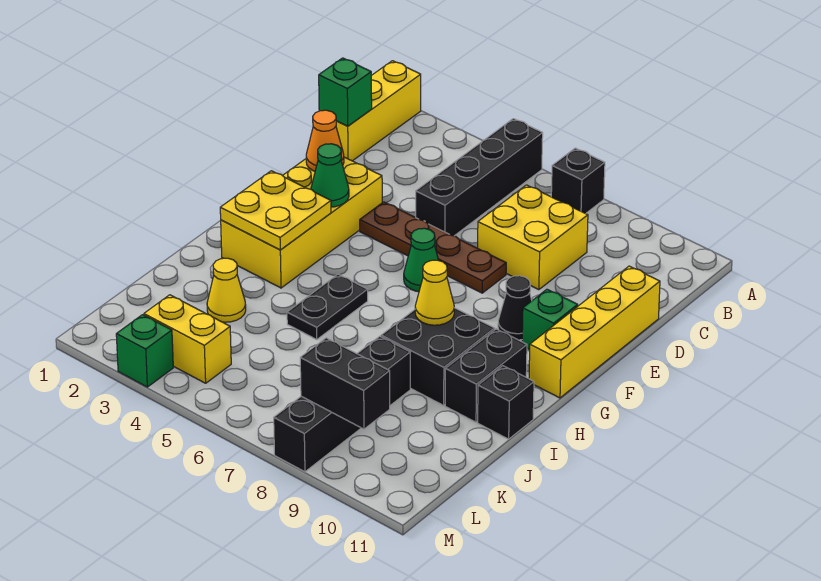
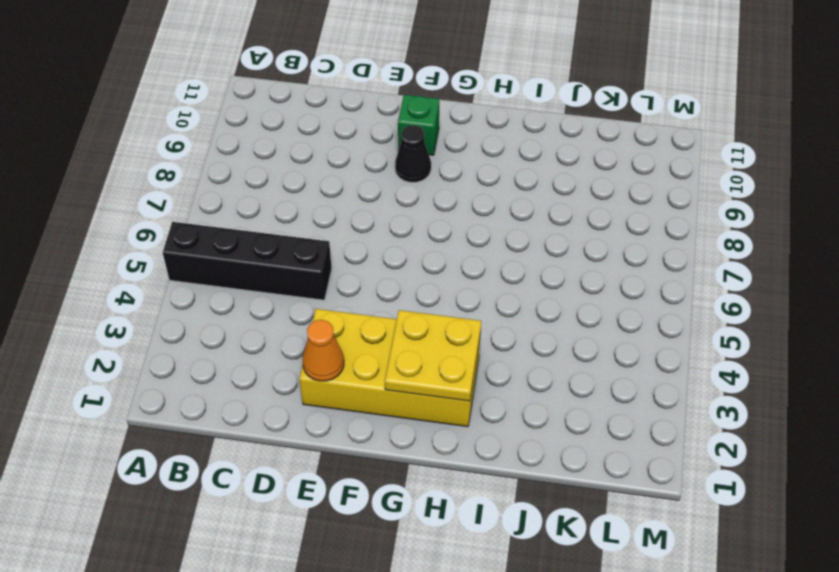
none -> yellow 1x3 brick [336,61,421,161]
none -> black 1x1 brick [551,148,605,214]
none -> yellow 2x2 brick [478,185,588,290]

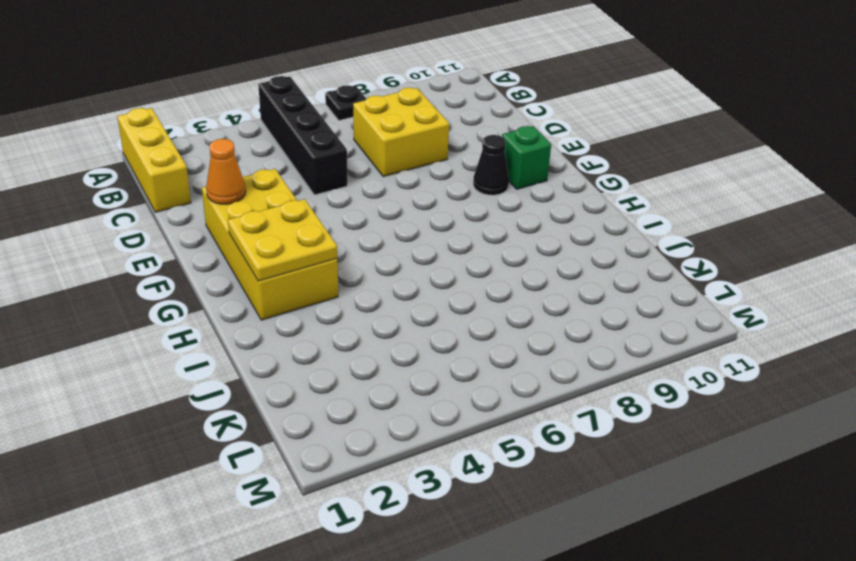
black 1x1 plate [325,85,366,120] -> black 1x1 brick [551,148,605,214]
none -> yellow 1x4 brick [529,266,660,398]
none -> brown 1x4 plate [360,202,506,293]
none -> green 1x1 cone [404,228,439,292]

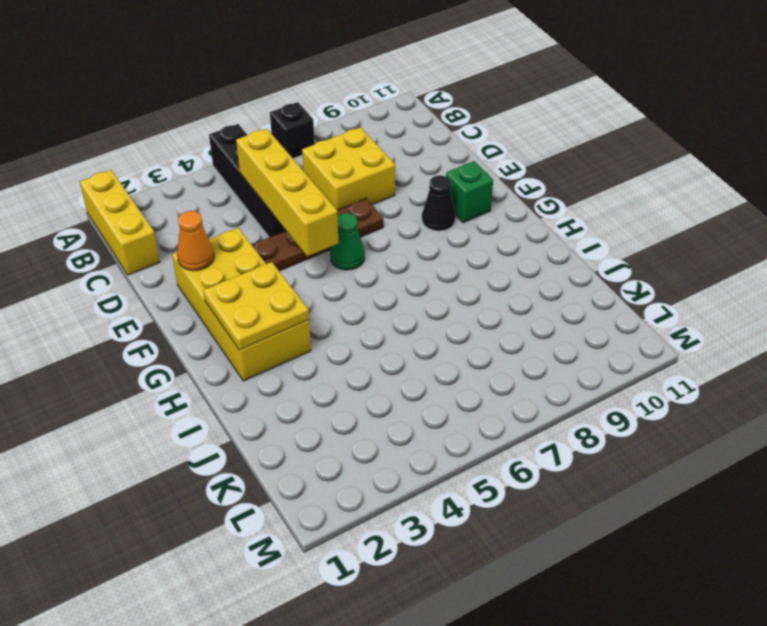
yellow 1x4 brick [236,128,339,256] -> yellow 1x4 brick moved to [529,266,660,398]
none -> black 1x2 plate [287,274,368,340]
none -> black 2x2 brick [381,308,495,405]
none -> black 1x2 brick [445,329,527,422]

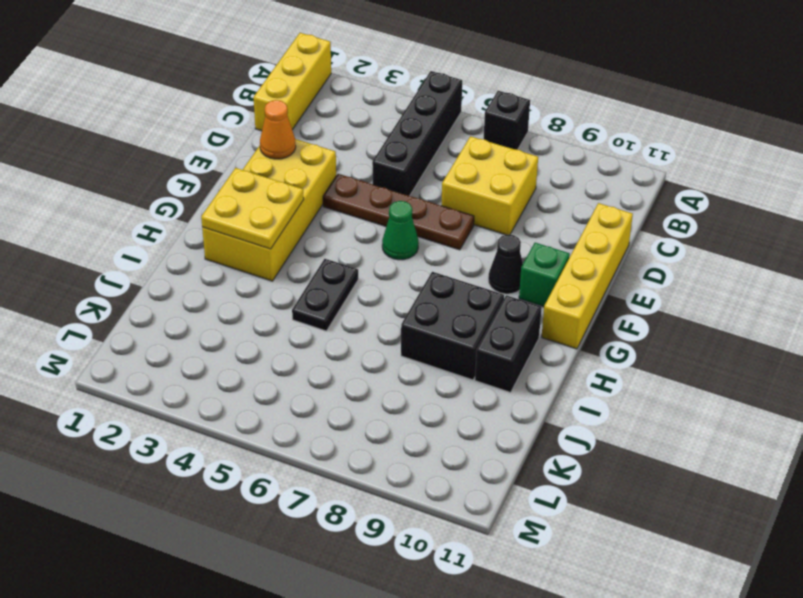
none -> black 1x1 brick [478,366,534,439]
none -> yellow 1x1 cone [207,258,246,322]
none -> black 1x4 brick [274,336,410,472]

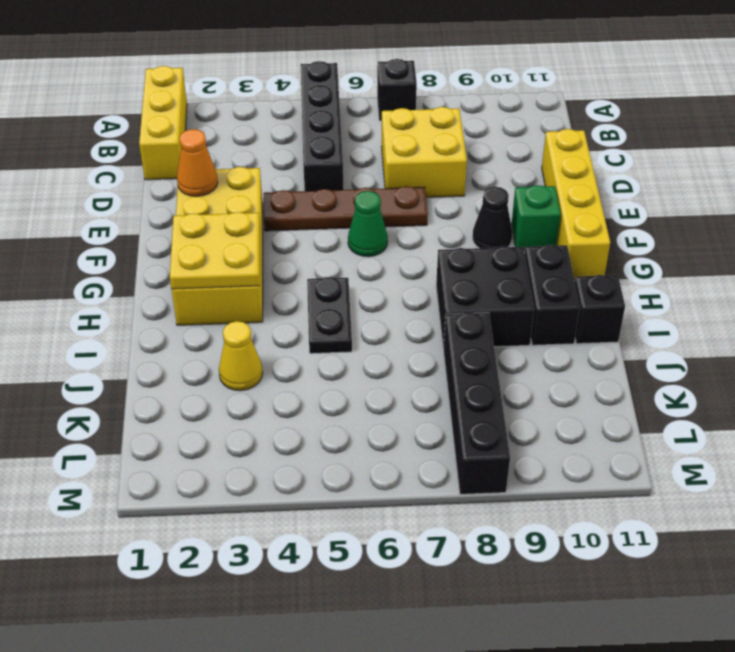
none -> yellow 1x2 brick [144,295,231,383]
none -> green 1x1 brick [116,315,173,387]
none -> green 1x1 brick [319,58,372,126]

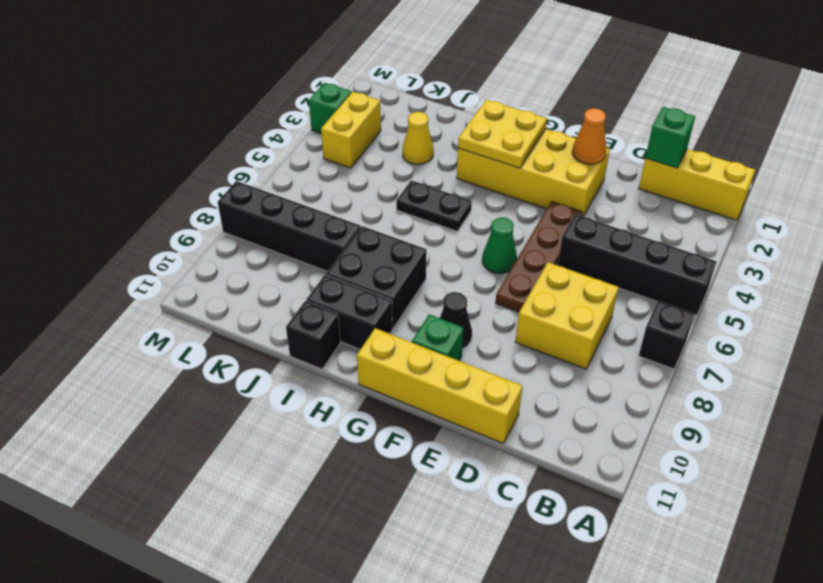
none -> green 1x1 cone [311,144,349,207]
none -> yellow 1x1 cone [415,260,454,325]
none -> black 1x2 brick [300,338,390,429]

